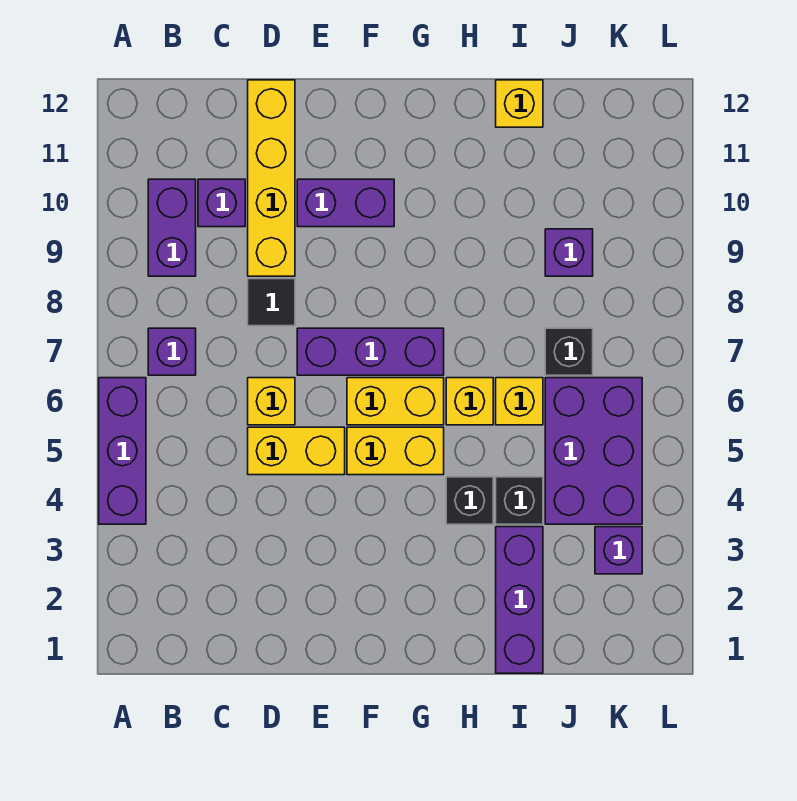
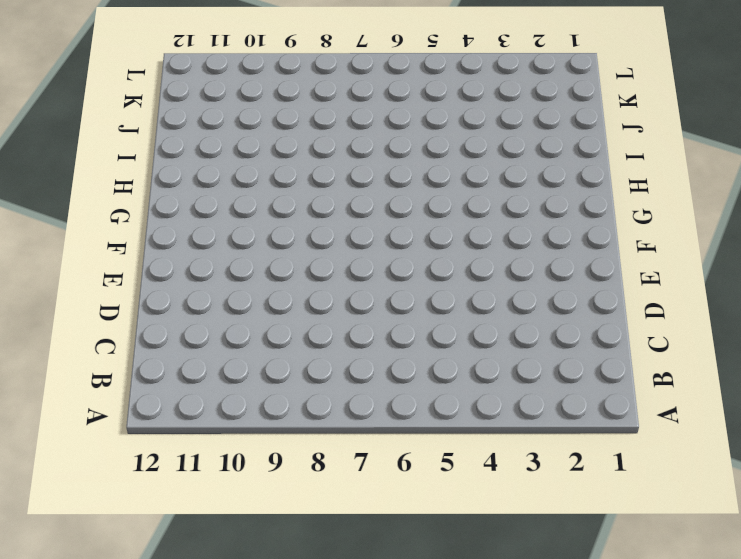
none -> purple 1x3 brick [99,378,146,524]
none -> purple 1x1 brick [148,328,196,375]
none -> purple 1x2 brick [148,179,196,276]

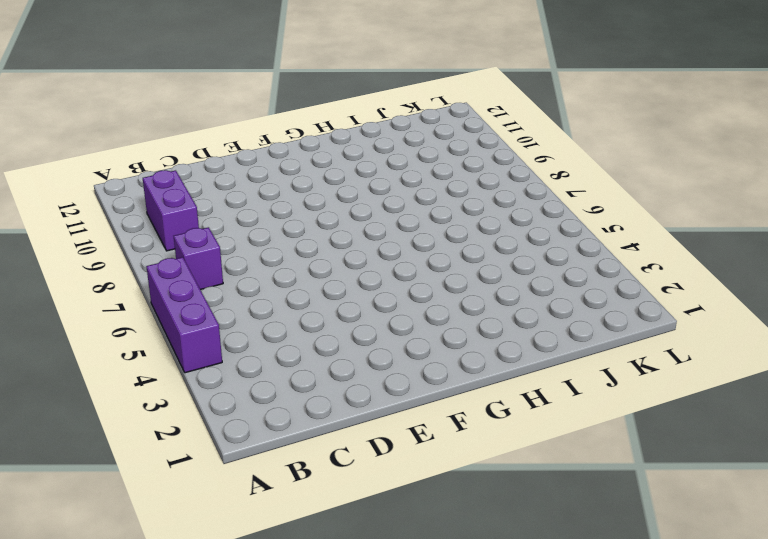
none -> purple 1x1 brick [198,179,245,227]
none -> yellow 1x2 brick [248,427,345,475]
none -> yellow 1x1 brick [248,378,295,425]

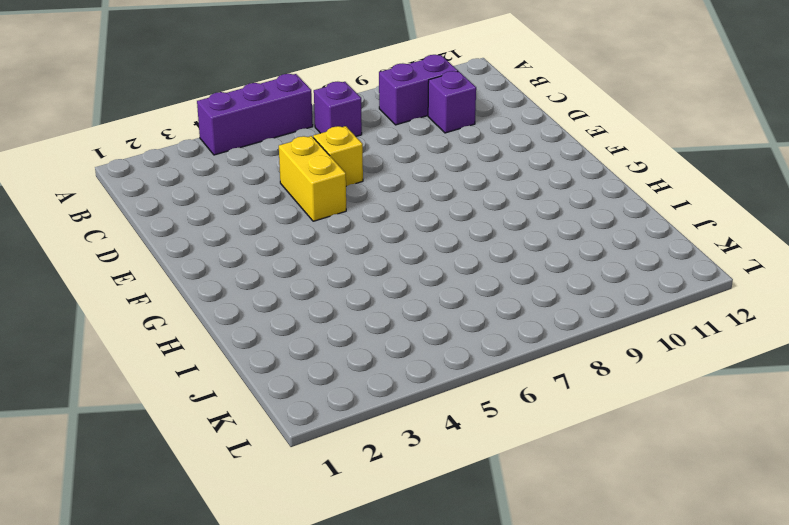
none -> black 1x1 tile [248,279,295,326]
none -> yellow 1x4 brick [248,80,295,276]
none -> purple 1x3 brick [297,328,444,375]

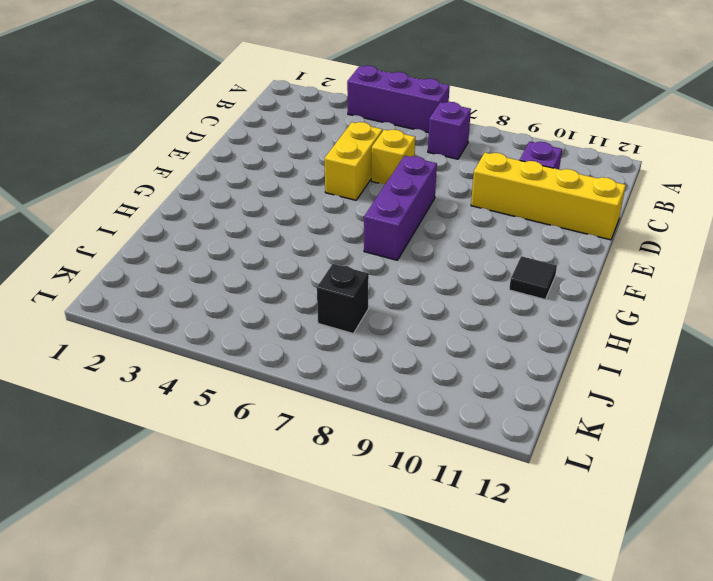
black 1x1 tile [509,256,557,299] -> black 1x1 tile moved to [248,279,295,326]
none -> purple 1x2 brick [148,179,196,276]
none -> purple 1x2 brick [297,179,394,227]
none -> yellow 1x2 brick [347,427,444,475]

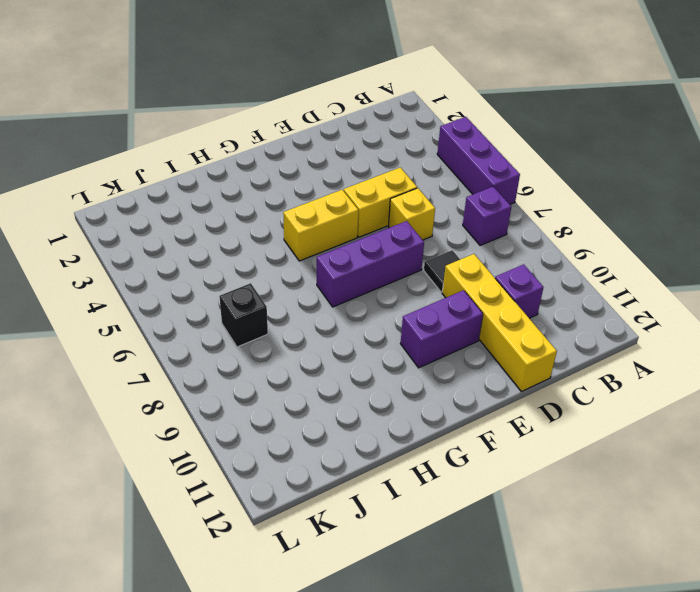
none -> purple 1x2 brick [148,179,196,276]
none -> yellow 1x2 brick [347,378,444,425]
none -> black 1x1 brick [446,477,493,524]

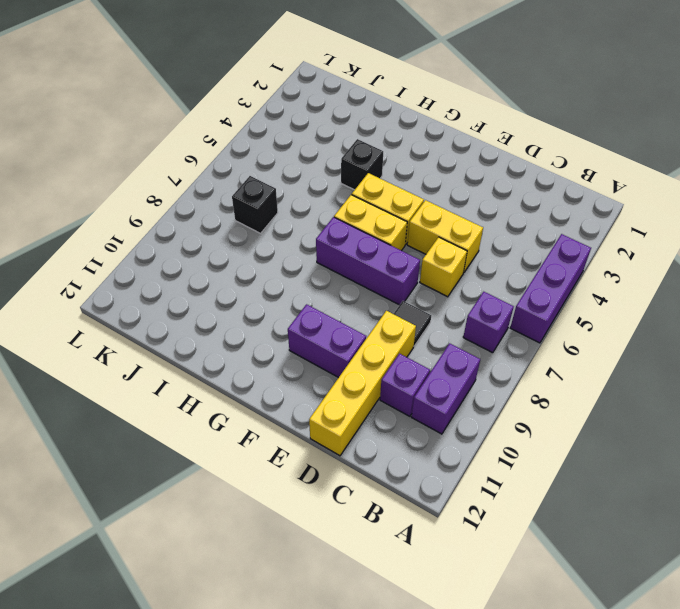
none -> yellow 1x1 brick [446,378,493,425]
none -> purple 1x3 brick [496,527,543,673]
none -> black 1x1 brick [496,477,543,524]

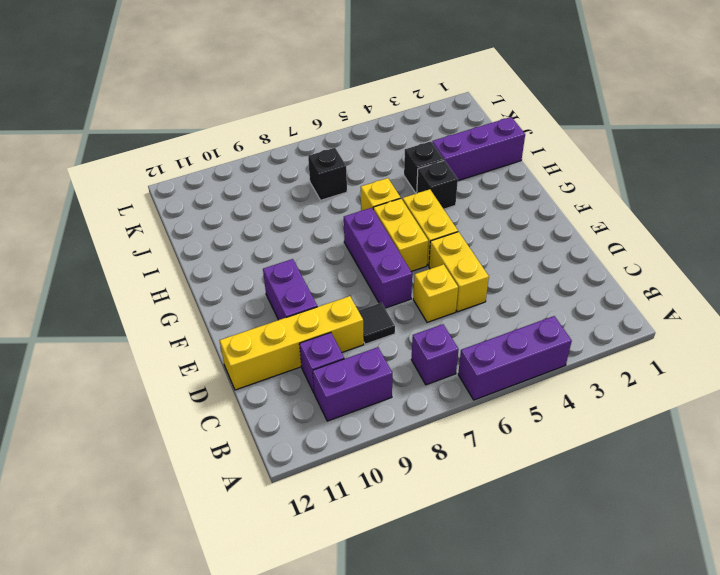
none -> yellow 1x1 brick [496,378,543,425]
none -> yellow 1x1 brick [496,80,543,127]
none -> purple 2x3 brick [545,378,642,524]

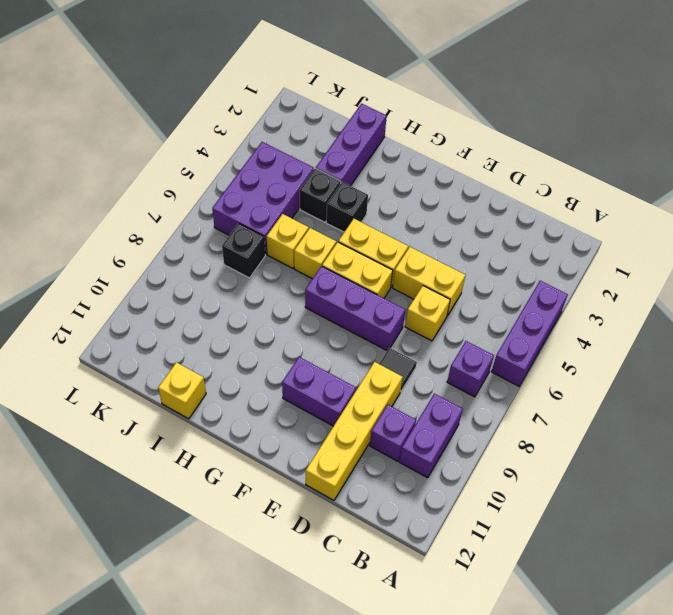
none -> purple 1x1 brick [545,229,593,276]
none -> purple 1x1 brick [595,527,642,574]

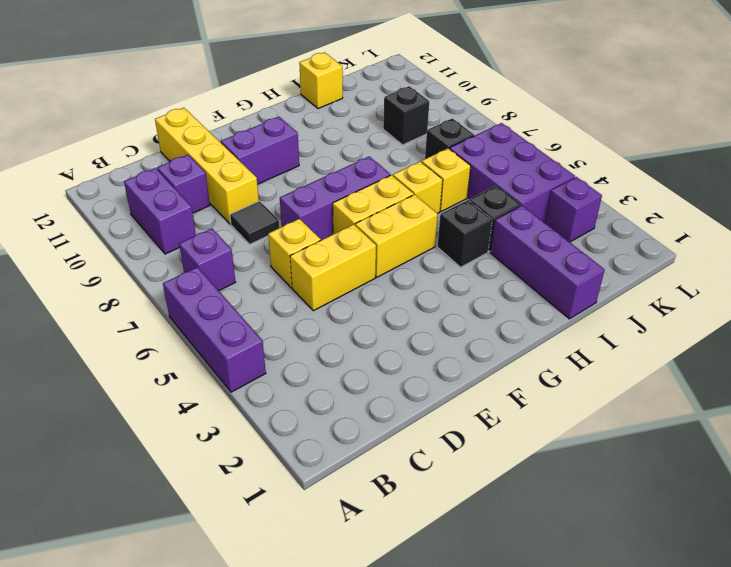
black 1x1 brick [383,86,429,145] -> purple 1x1 brick [545,229,593,276]

